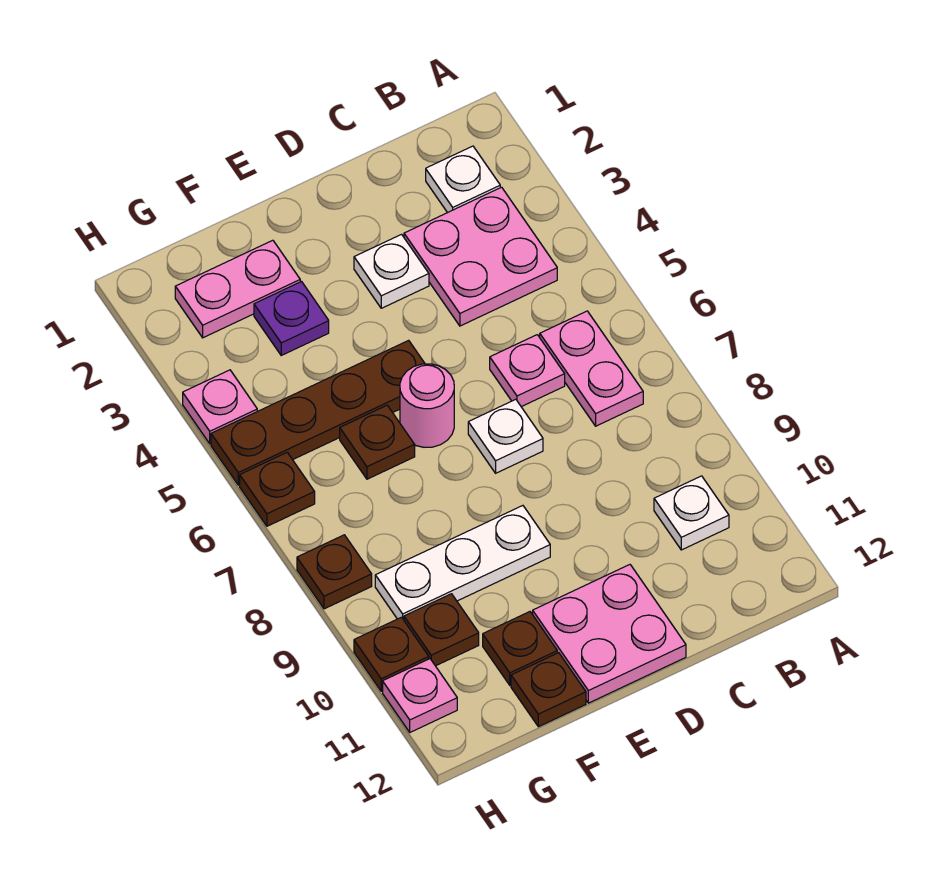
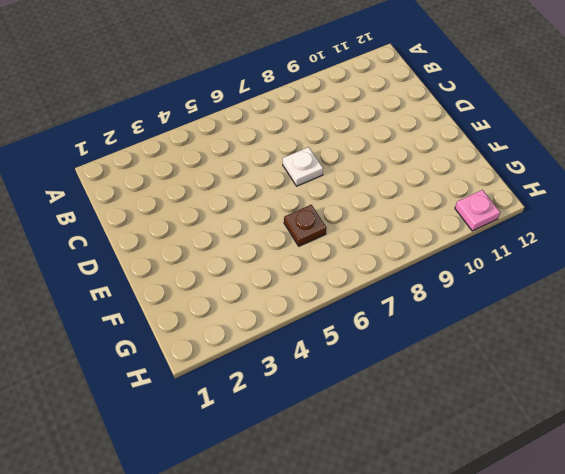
none -> white 1x1 plate [426,146,500,213]
none -> pink 2x2 plate [404,187,557,326]
none -> pink 1x2 plate [540,311,643,426]

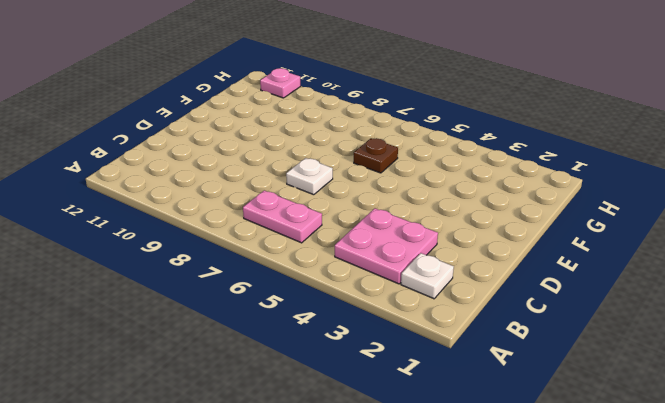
none -> white 1x1 plate [654,476,729,550]
none -> pink 1x1 plate [490,335,565,407]
none -> white 1x1 plate [354,235,429,308]

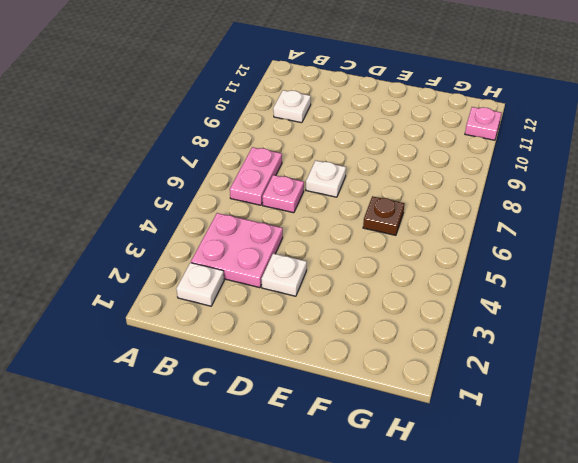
none -> pink 2x2 plate [533,565,686,703]
none -> brown 1x4 plate [211,340,425,485]
none -> pink 1x1 round brick [400,364,454,447]

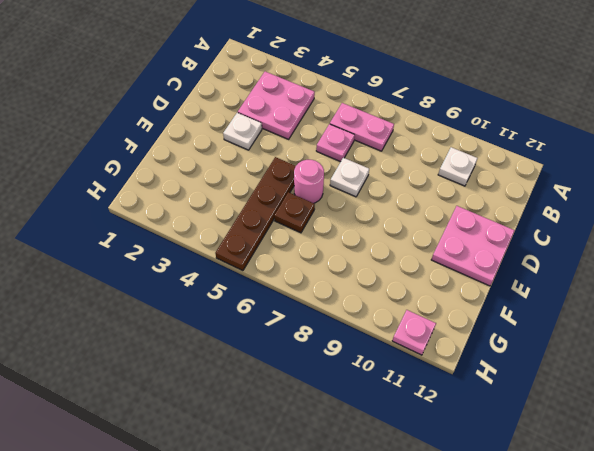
none -> white 1x1 plate [426,146,500,213]
none -> white 1x3 plate [375,506,550,620]
none -> pink 1x2 plate [175,240,300,338]

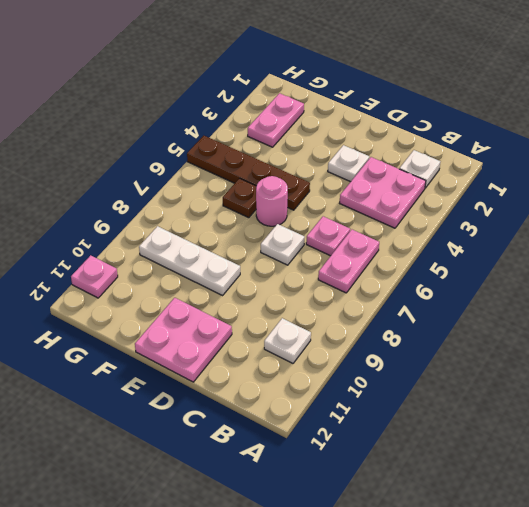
pink 1x2 plate [248,93,304,147] -> pink 1x2 plate turned to [175,240,300,338]
none -> purple 1x1 plate [254,282,329,355]
none -> brown 1x1 plate [483,612,557,685]
none -> brown 1x1 plate [511,653,586,727]

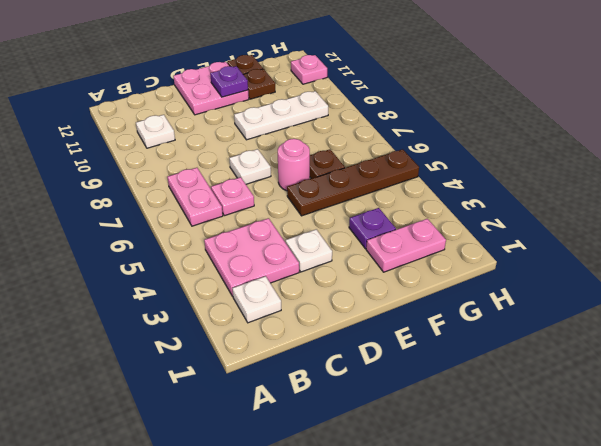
purple 1x1 plate [210,66,248,97] -> none
none -> brown 1x1 plate [404,594,479,666]
none -> pink 1x1 plate [183,370,257,444]
none -> brown 1x1 plate [240,453,315,526]

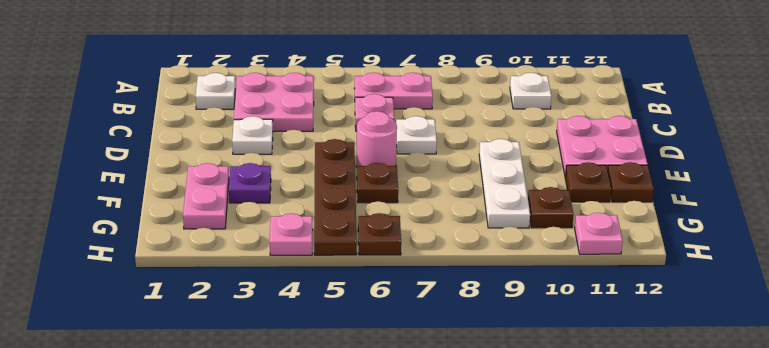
none -> brown 1x1 plate [297,535,372,609]
none -> brown 1x1 plate [354,617,429,691]

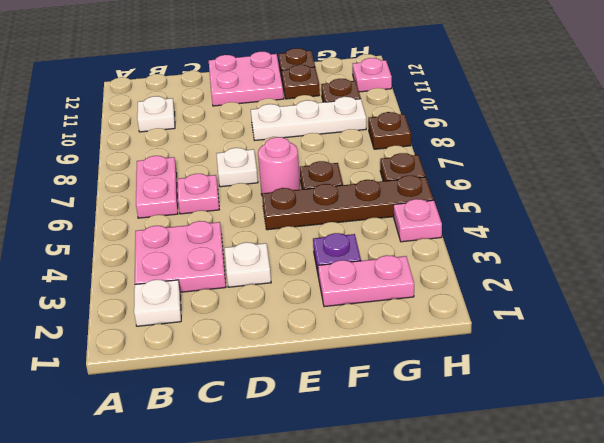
none -> brown 1x1 plate [354,617,429,691]

